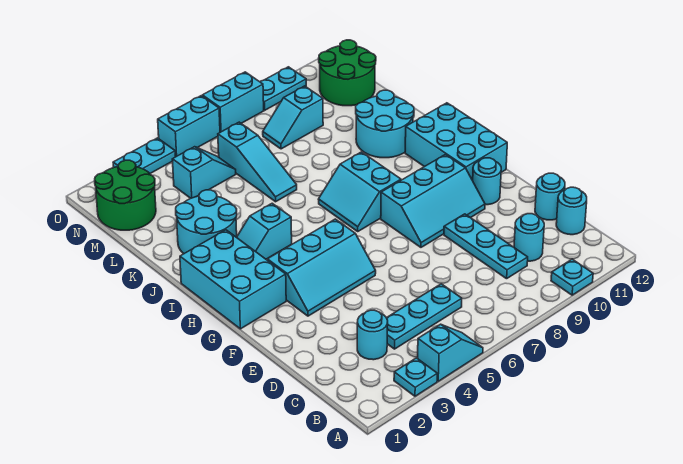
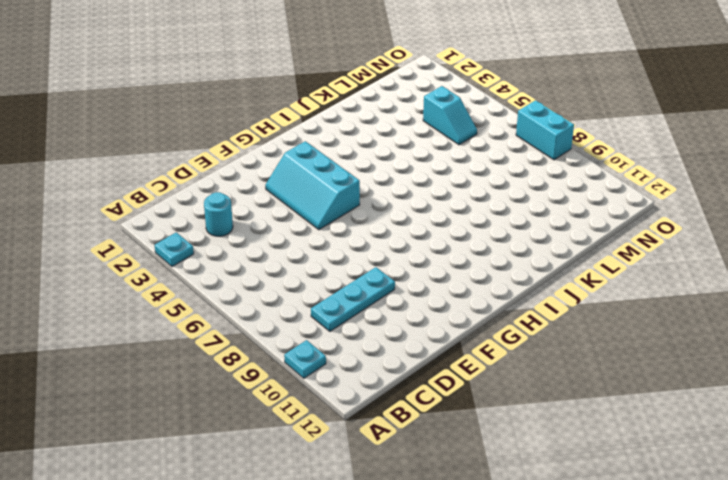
none -> cyan 1x2 slope [418,324,483,381]
none -> cyan 1x3 plate [387,284,462,349]
none -> cyan 1x1 round brick [514,214,544,261]

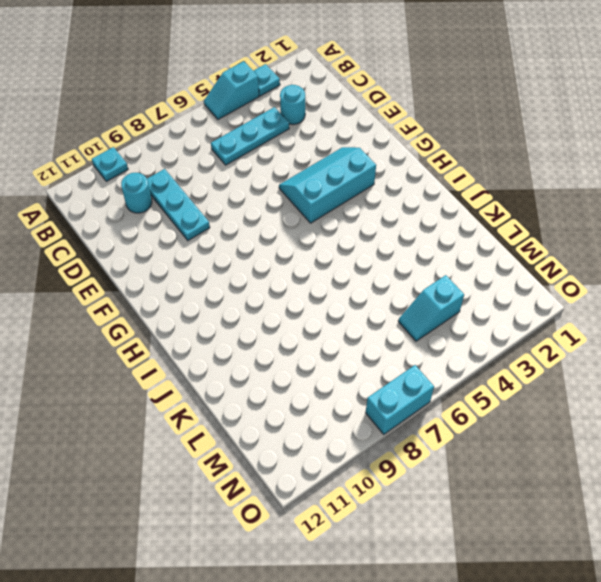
none -> cyan 1x1 round brick [556,187,587,235]
none -> cyan 1x1 round brick [535,173,565,220]
none -> cyan 2x3 slope [381,155,485,247]

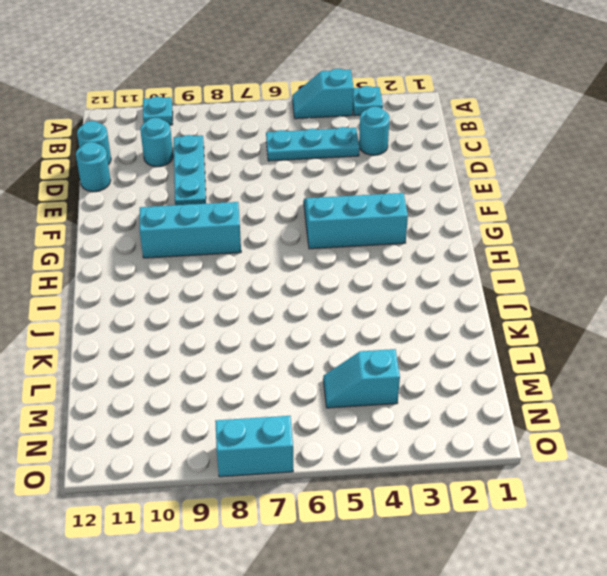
none -> cyan 1x1 round brick [473,158,501,205]
none -> cyan 2x3 brick [180,230,286,329]
none -> cyan 2x3 brick [405,103,507,180]

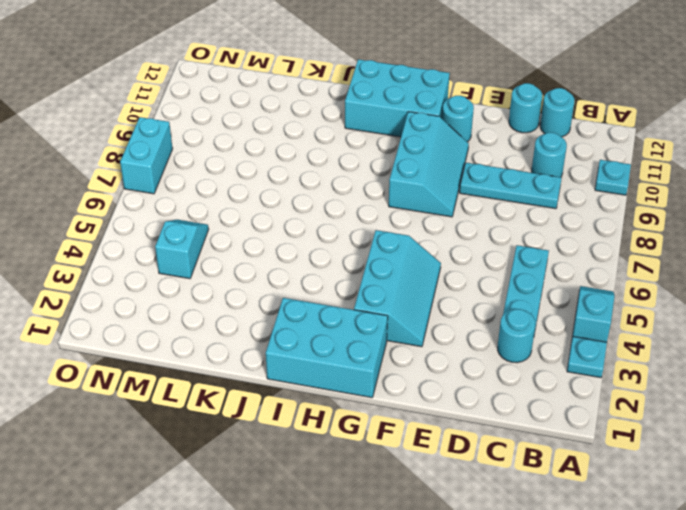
none -> cyan 2x2 slope [318,152,401,231]
none -> cyan 1x2 slope [237,203,292,259]
none -> cyan 2x2 round brick [176,190,237,254]

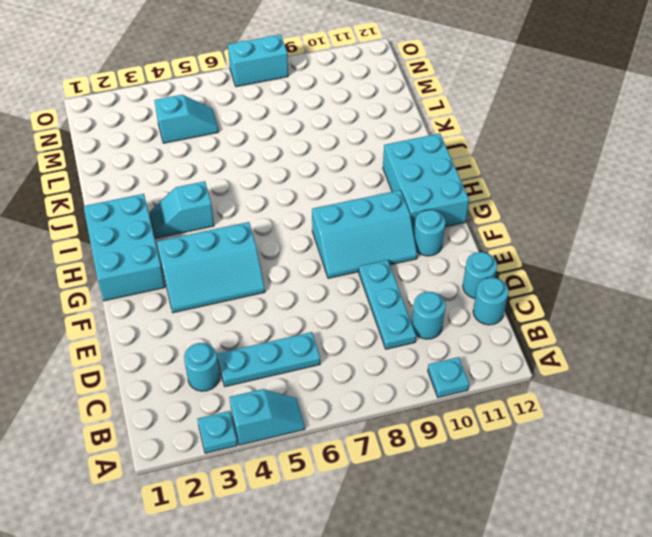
none -> cyan 2x2 slope [318,152,401,231]
none -> cyan 2x2 round brick [176,190,237,254]
none -> cyan 2x2 round brick [356,90,414,158]

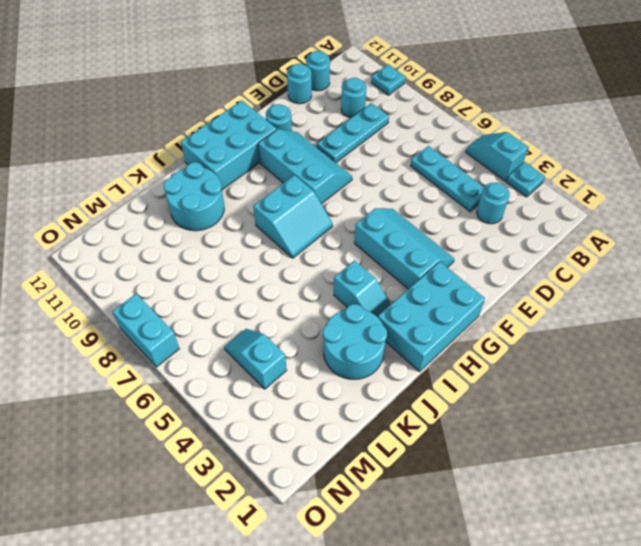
none -> cyan 1x3 slope [218,122,297,202]
none -> green 2x2 round brick [95,160,156,230]
none -> cyan 1x2 slope [263,86,323,149]

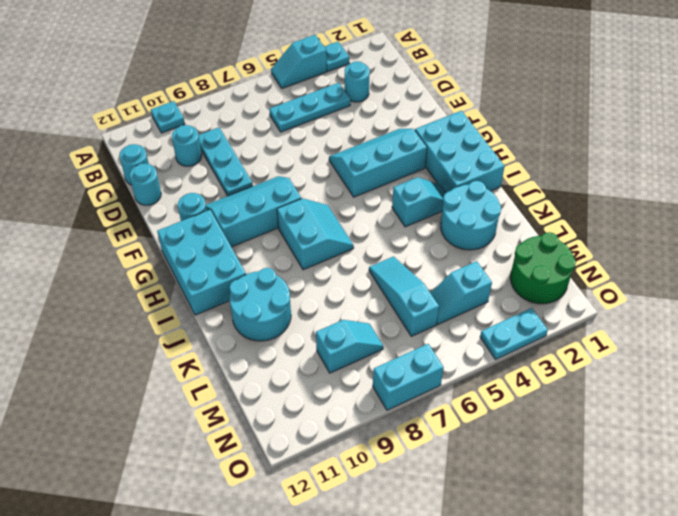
none -> green 2x2 round brick [319,40,376,106]
none -> cyan 1x2 brick [158,96,220,157]
none -> cyan 1x2 plate [260,67,306,110]

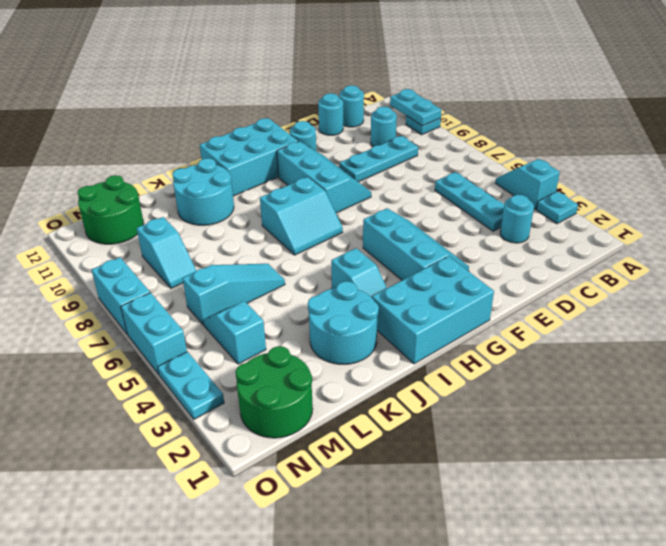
cyan 1x2 plate [390,89,441,126] -> cyan 1x2 plate moved to [260,67,306,110]

